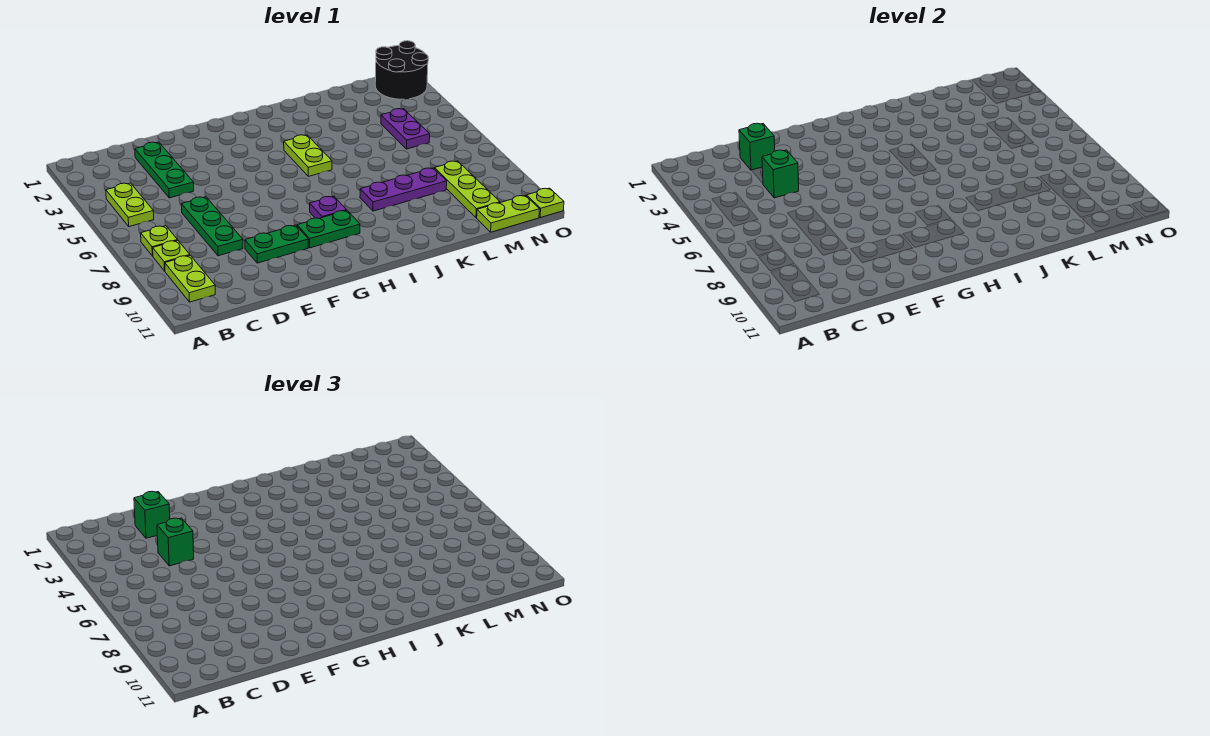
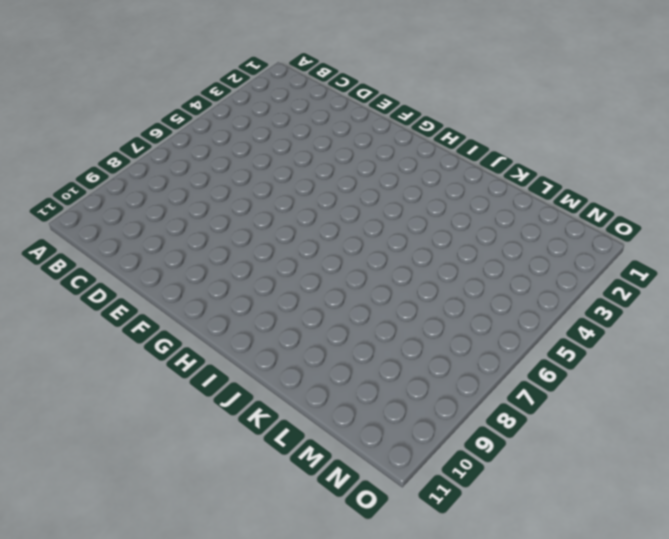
none -> lime 1x2 plate [106,183,154,227]
none -> lime 1x1 plate [141,226,178,256]
none -> lime 1x1 plate [153,241,190,271]

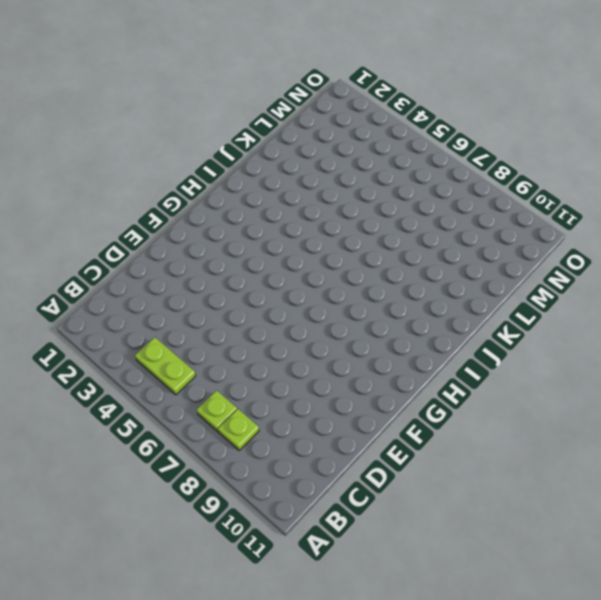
none -> lime 1x2 plate [165,255,215,302]
none -> green 1x3 plate [135,142,194,198]
none -> green 1x3 plate [181,197,243,256]

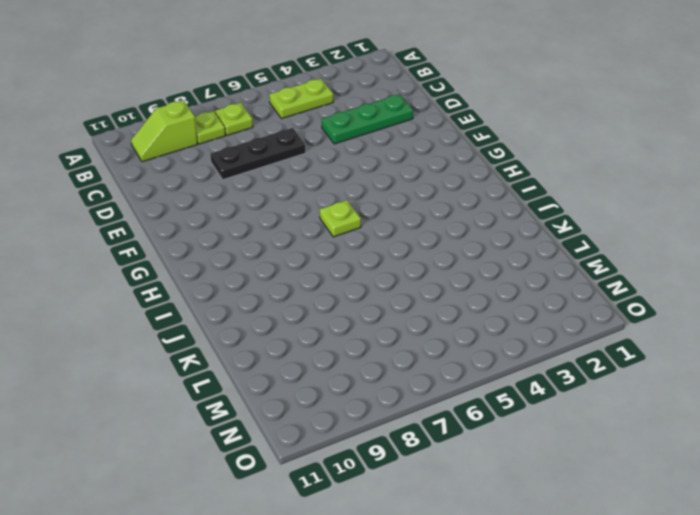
lime 1x2 slope [131,100,197,162] -> lime 1x2 plate [165,255,215,302]
black 1x3 plate [210,128,306,180] -> green 1x3 plate [181,197,243,256]
lime 1x1 plate [320,200,361,237] -> lime 1x1 plate moved to [526,188,564,218]
none -> green 1x2 plate [245,225,308,263]
none -> green 1x2 plate [297,211,360,248]
none -> purple 1x1 plate [310,196,347,219]

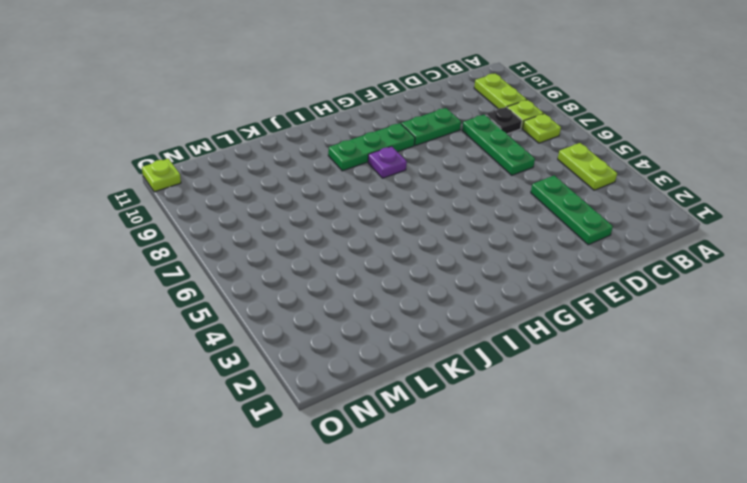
black 1x1 plate [485,107,522,134] -> none
green 1x3 plate [328,123,415,171] -> green 1x2 plate [297,211,360,248]
none -> lime 1x2 plate [284,135,332,176]
none -> purple 1x3 plate [360,168,447,211]
none -> purple 1x2 plate [381,109,430,149]

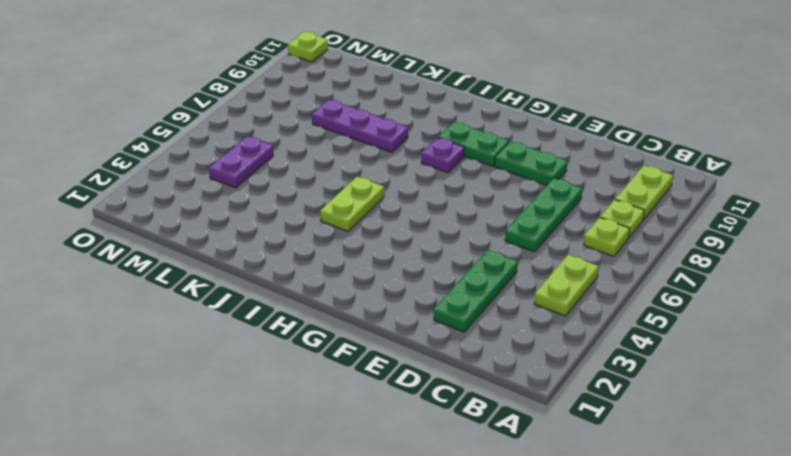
none -> lime 1x3 plate [435,161,500,218]
none -> lime 1x2 plate [477,195,540,232]
none -> black 2x2 round brick [375,41,428,99]

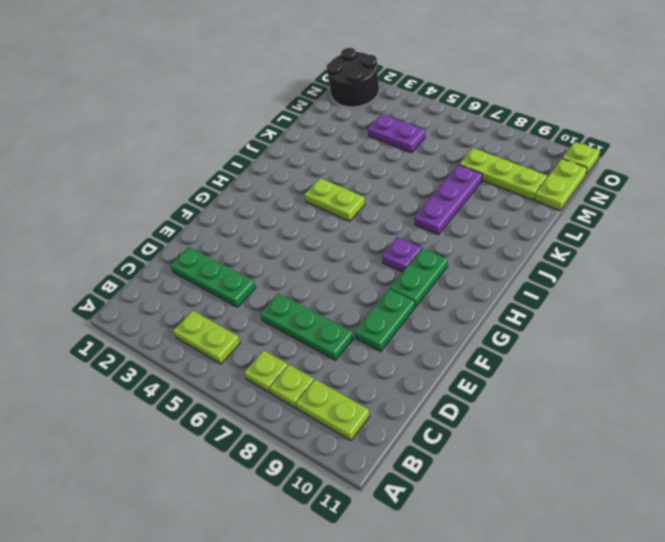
none -> green 1x1 brick [739,123,775,170]
none -> green 1x1 brick [762,150,799,198]
none -> green 1x1 brick [134,491,170,538]

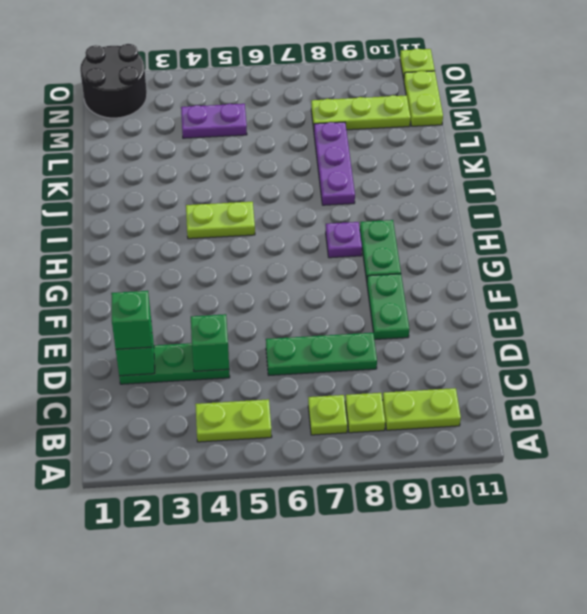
none -> green 1x1 brick [157,518,194,566]

